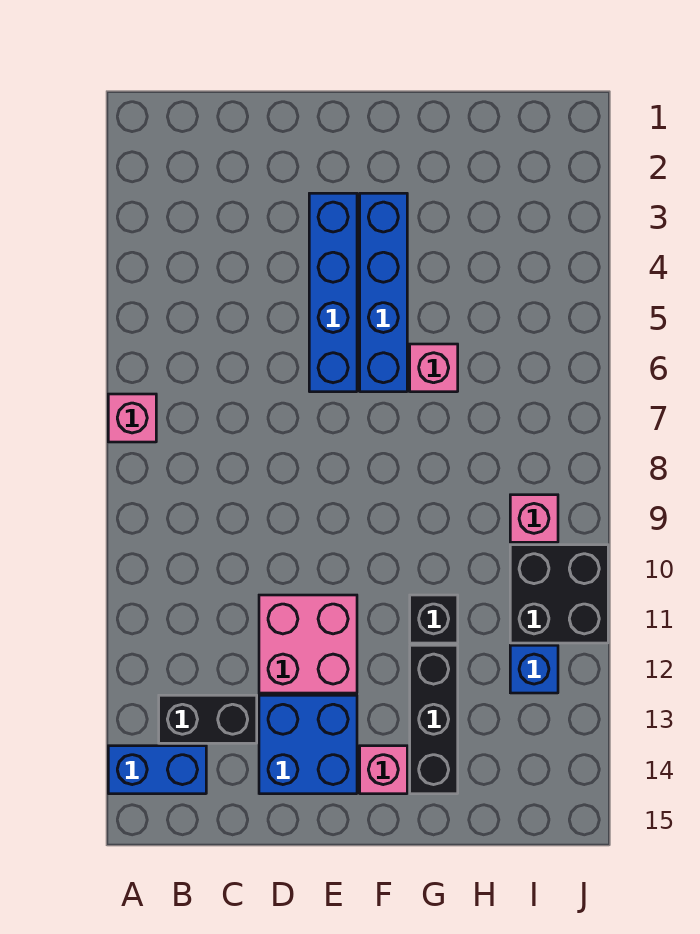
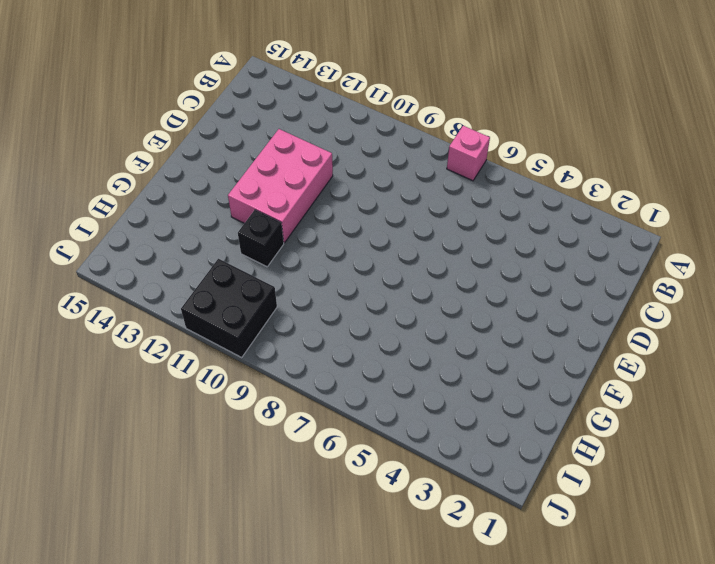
pink 2x3 brick [228,129,333,243] -> pink 2x2 brick [259,595,357,693]
none -> blue 1x2 brick [108,746,206,794]
none -> black 1x2 brick [159,695,257,743]
none -> blue 2x2 brick [259,695,357,794]

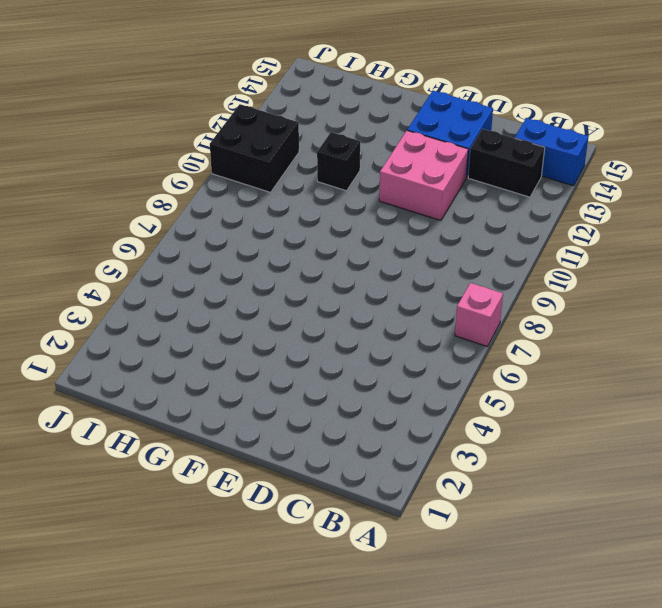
none -> blue 1x4 brick [309,193,357,392]
none -> blue 1x4 brick [360,193,407,392]
none -> pink 1x1 brick [360,746,407,794]

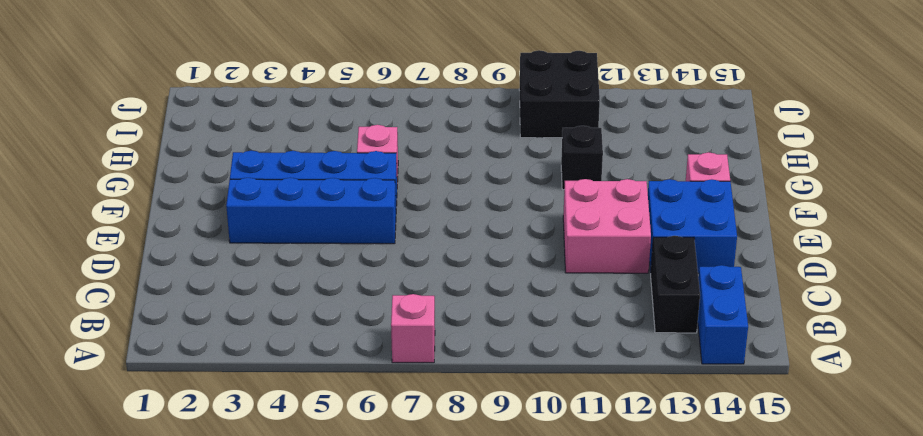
none -> black 1x3 brick [410,645,458,794]
none -> pink 1x1 brick [510,495,558,542]
none -> blue 1x1 brick [510,645,558,693]

